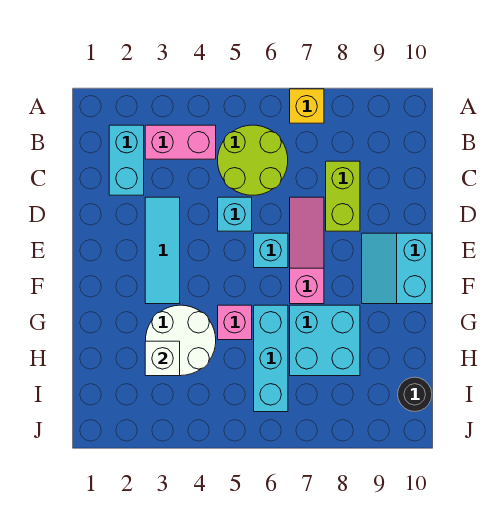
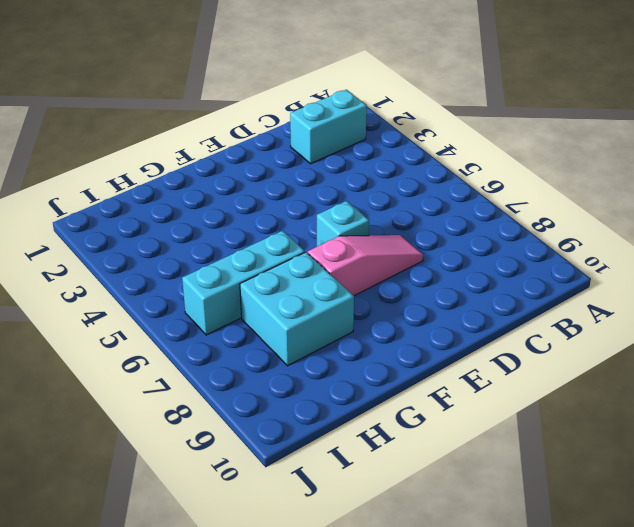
none -> yellow 1x1 brick [290,89,324,123]
none -> pink 1x2 brick [145,125,216,159]
none -> lime 2x2 round brick [218,125,288,195]

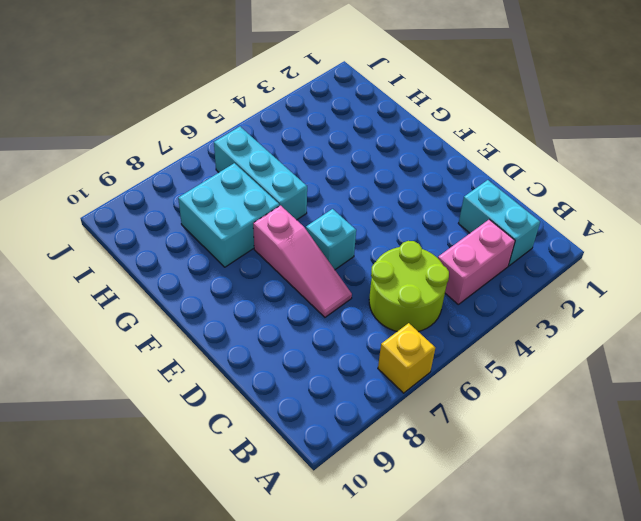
none -> lime 1x2 brick [326,161,360,231]
none -> cyan 1x3 tile [145,197,180,304]
none -> cyan 1x1 brick [218,197,252,231]

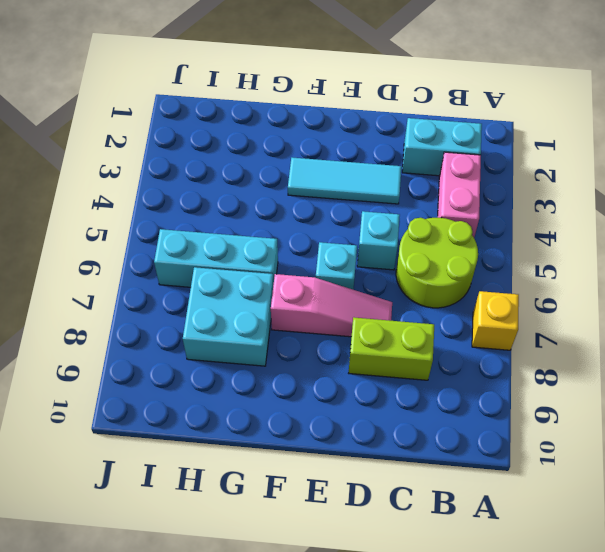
none -> cyan 2x2 slope [362,233,432,304]
none -> white 2x2 round brick [146,305,216,376]
none -> pink 1x1 brick [218,305,252,340]

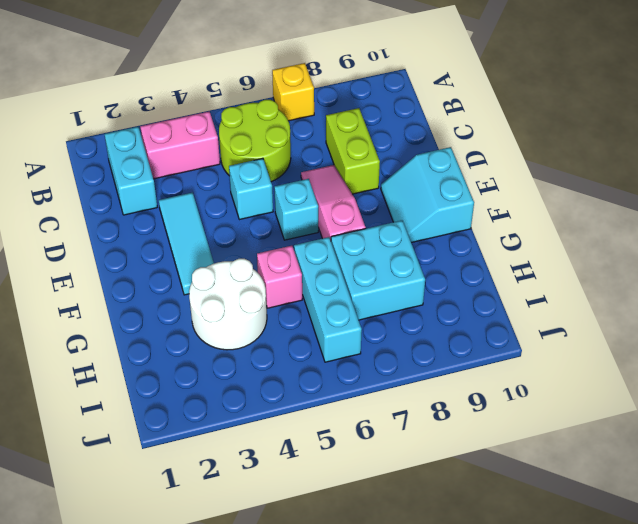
none -> black 1x1 round brick [398,377,432,412]
none -> white 1x1 brick [145,341,180,376]

